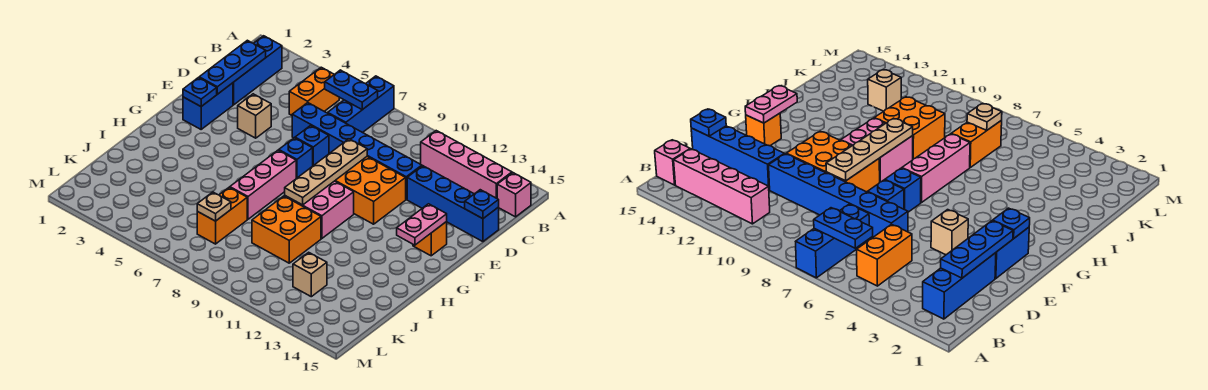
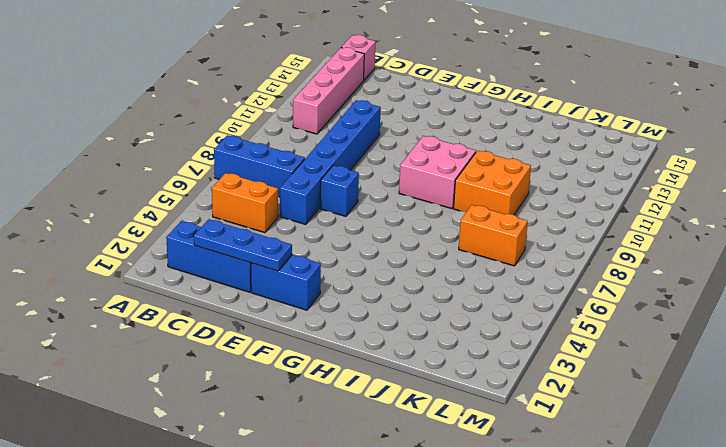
none -> blue 1x4 brick [407,166,499,242]
none -> tan 1x1 brick [238,94,271,138]
none -> orange 2x3 brick [335,157,406,224]

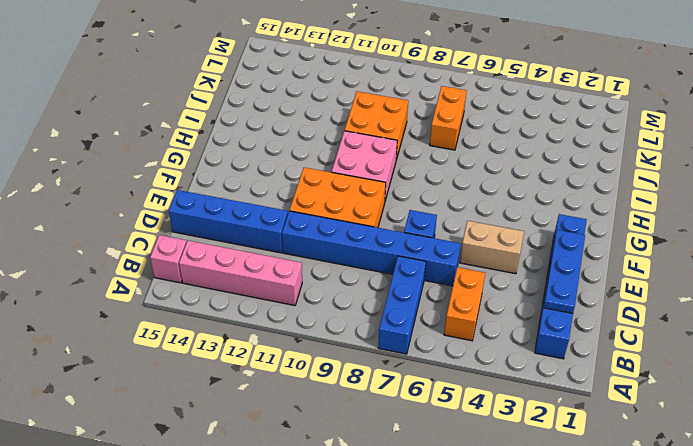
tan 1x2 brick [460,221,524,274] -> tan 1x1 brick [238,94,271,138]
none -> blue 1x1 brick [279,138,313,178]
none -> orange 1x1 brick [413,222,447,256]
none -> pink 1x3 brick [230,150,296,219]

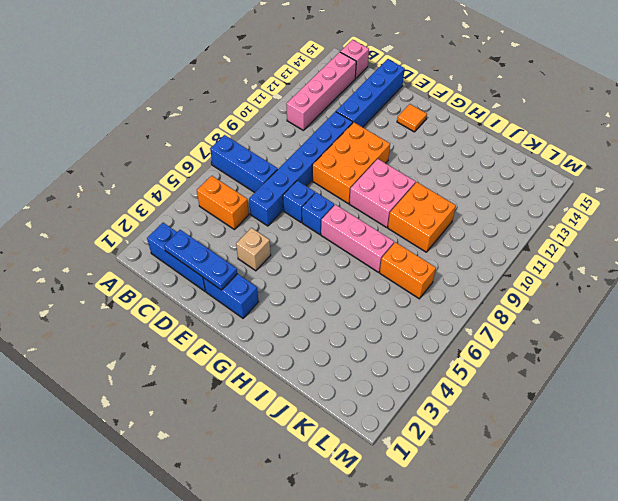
orange 1x1 tile [397,104,427,132] -> orange 1x1 brick [413,222,447,256]
none -> tan 1x1 brick [293,252,327,297]
none -> blue 1x2 plate [325,70,378,110]
none -> blue 1x1 plate [465,190,499,219]

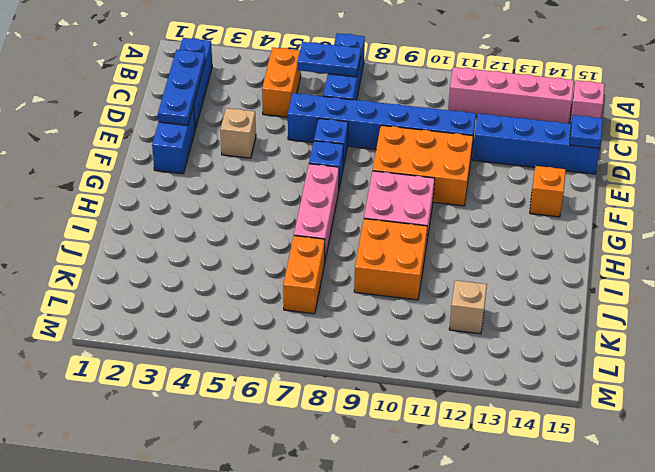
none -> tan 1x4 plate [285,139,367,205]
none -> blue 1x1 plate [183,78,217,106]
none -> pink 1x2 plate [397,204,447,245]

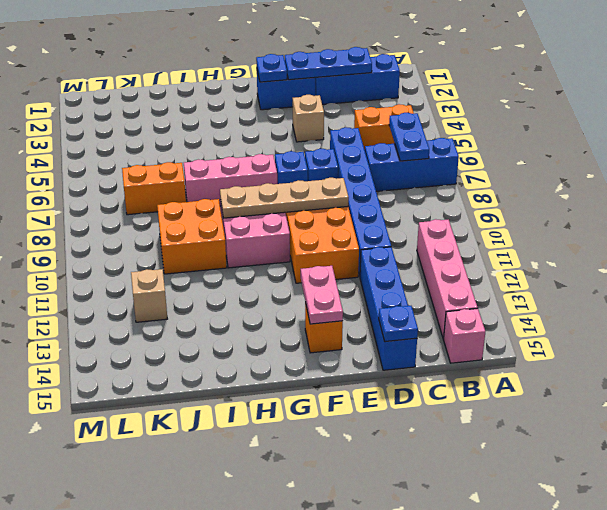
pink 1x2 plate [301,266,343,324] -> pink 1x2 plate turned to [397,204,447,245]
none -> tan 1x1 plate [197,192,231,221]

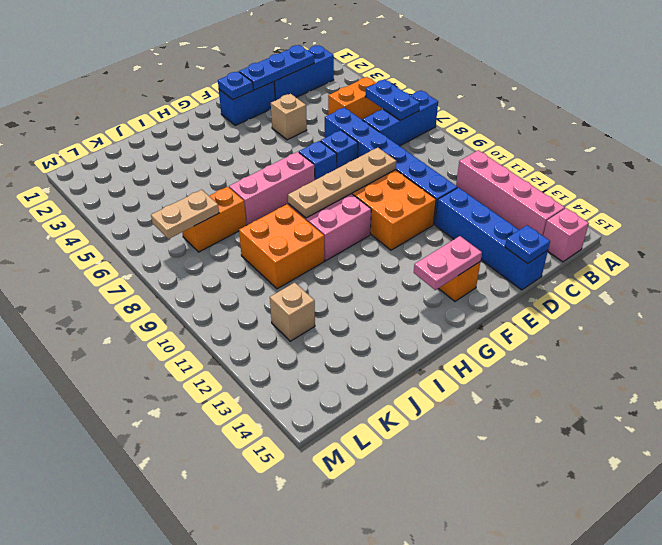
tan 1x2 plate [151,190,219,239] -> tan 1x1 plate [197,192,231,221]

